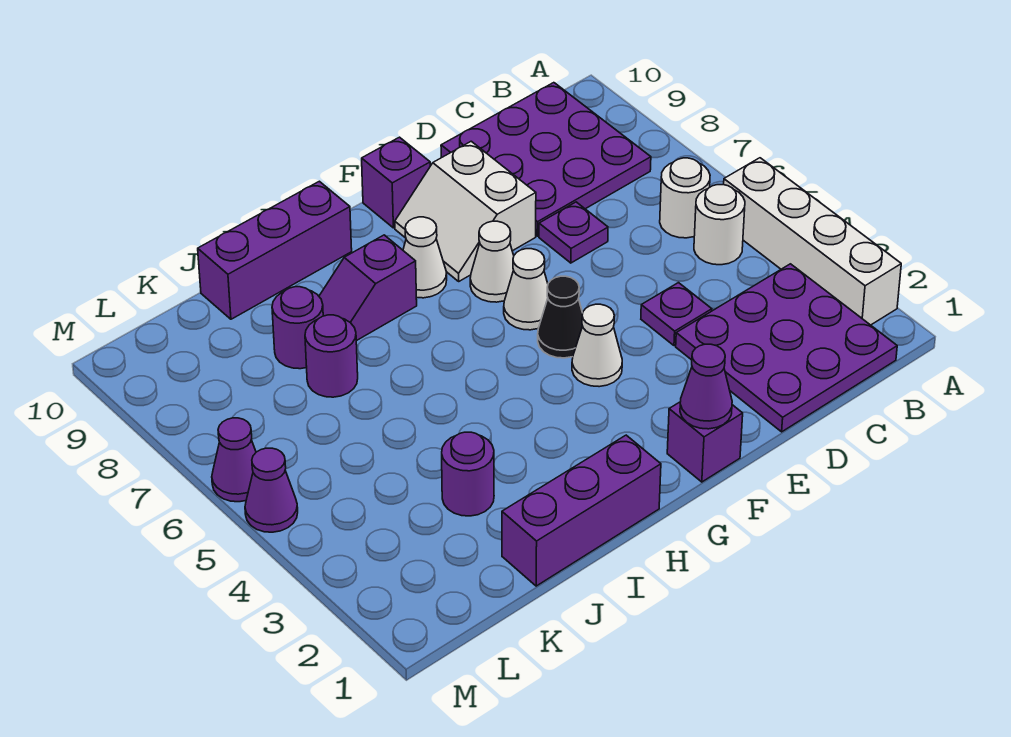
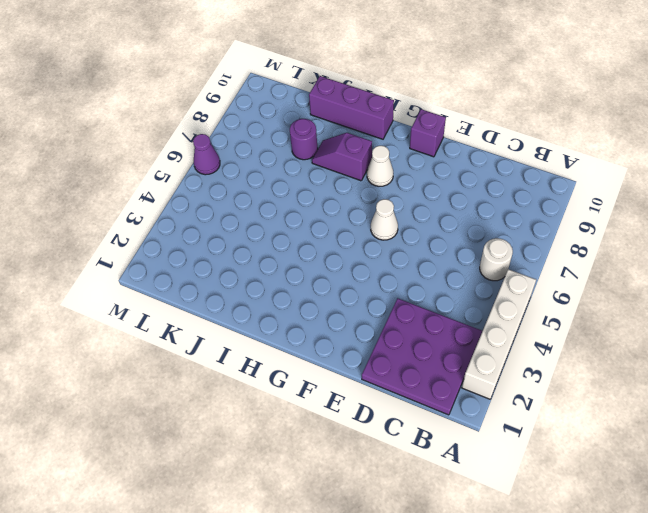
none -> white 1x1 round brick [694,185,745,265]
none -> purple 3x3 plate [441,83,651,236]
none -> purple 1x1 plate [641,283,712,346]

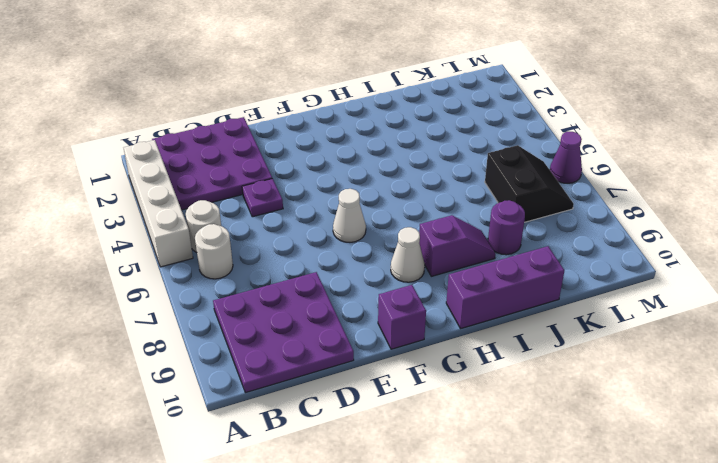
black 2x2 slope [485,145,574,222] -> none
none -> purple 1x1 plate [539,202,608,263]
none -> white 2x2 slope [395,141,536,281]
none -> purple 1x1 brick [667,402,743,482]

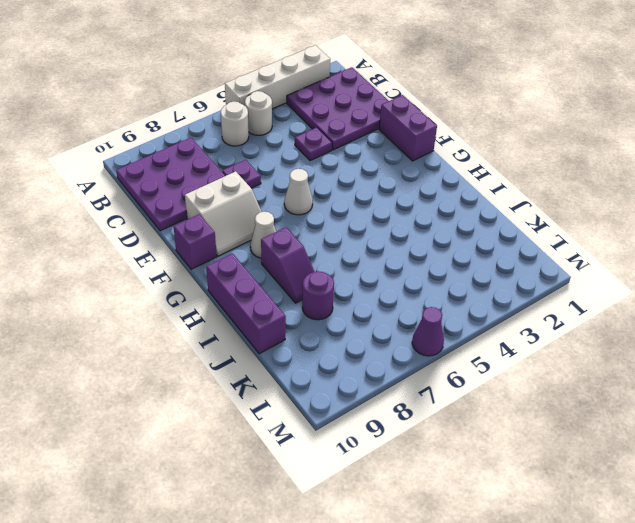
purple 1x2 brick [379,95,437,161] -> purple 1x1 brick [667,402,743,482]
none -> white 1x1 cone [572,304,622,387]
none -> black 1x1 cone [538,276,583,358]
none -> white 1x1 cone [470,221,514,302]

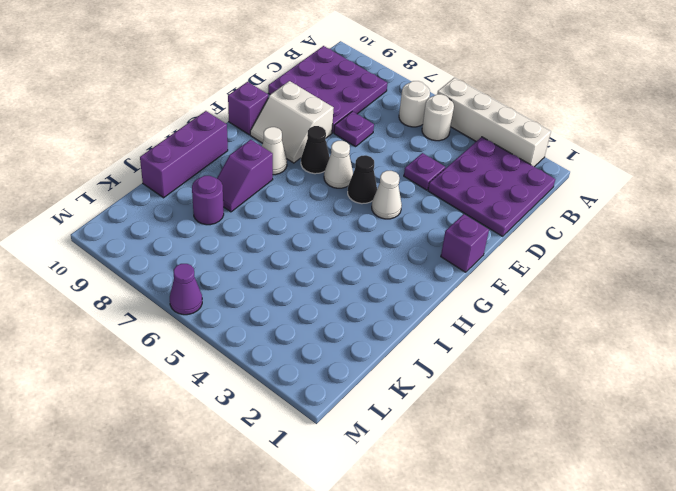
black 1x1 cone [301,126,330,174] -> white 1x1 cone [470,221,514,302]
none -> purple 1x3 brick [502,435,661,586]
none -> purple 1x1 round brick [442,432,494,516]
none -> purple 1x1 round brick [305,315,358,397]

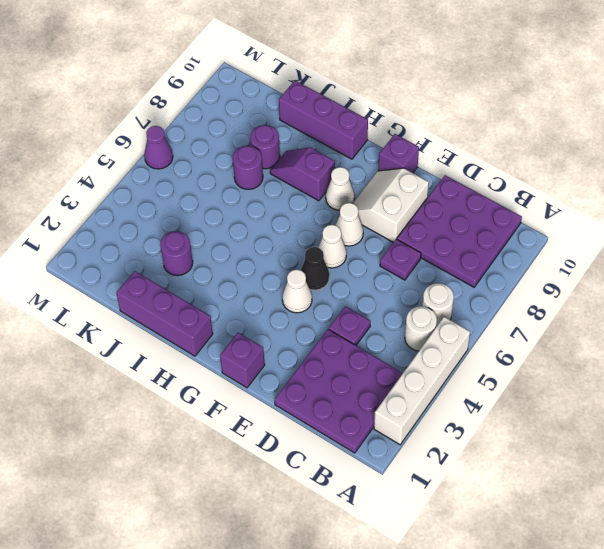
none -> purple 1x1 cone [245,448,298,532]
none -> purple 1x1 cone [680,344,732,429]

